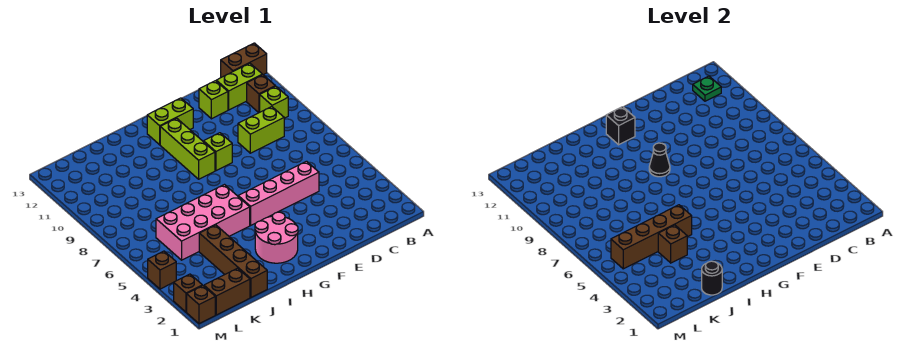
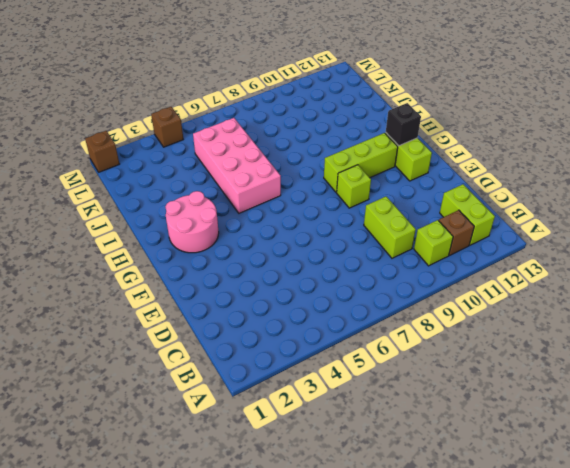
none -> brown 1x2 brick [221,43,267,77]
none -> pink 1x4 brick [238,161,319,225]
none -> lime 1x1 brick [199,81,228,119]

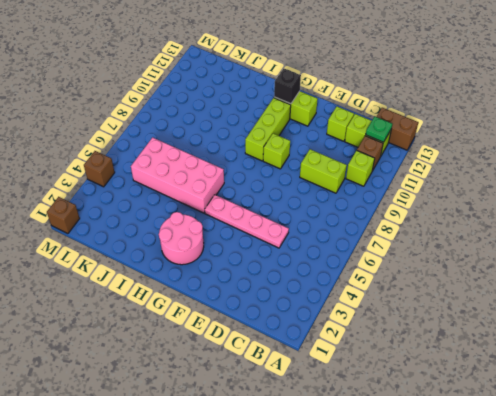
pink 1x4 plate [205,195,289,248] -> pink 1x4 brick [238,161,319,225]
none -> brown 1x4 brick [199,225,267,298]
none -> brown 1x2 brick [204,268,250,315]
none -> brown 1x1 brick [174,274,202,312]

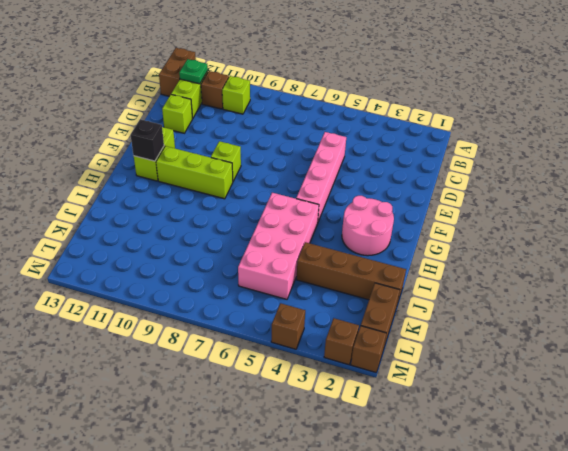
none -> lime 1x2 brick [238,107,284,153]
none -> black 1x1 cone [649,143,670,177]
none -> brown 1x4 brick [611,205,692,269]

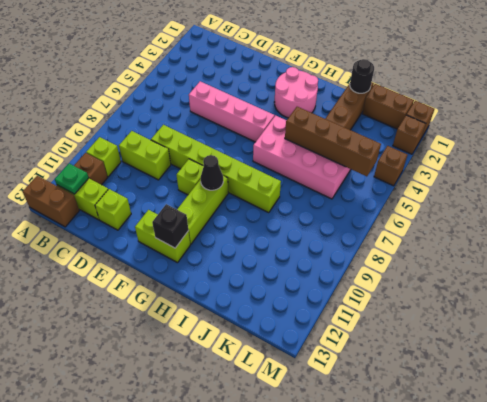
lime 1x6 brick [151,125,281,213] -> none
none -> brown 1x1 brick [658,225,687,263]

